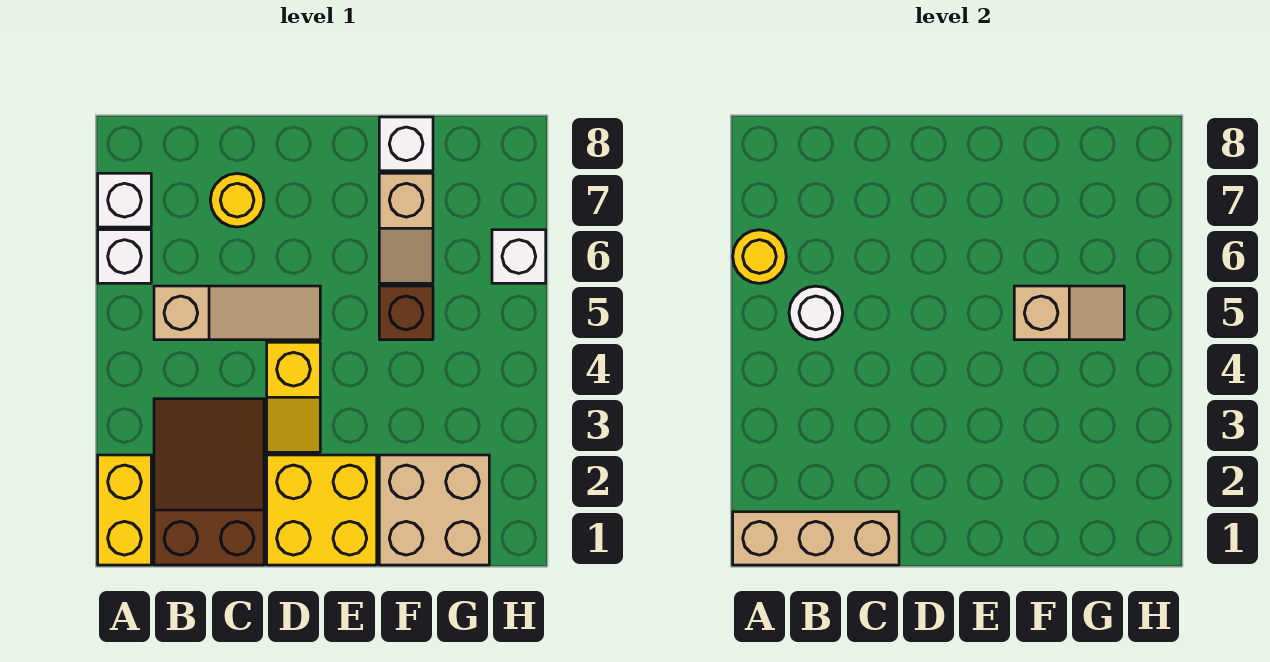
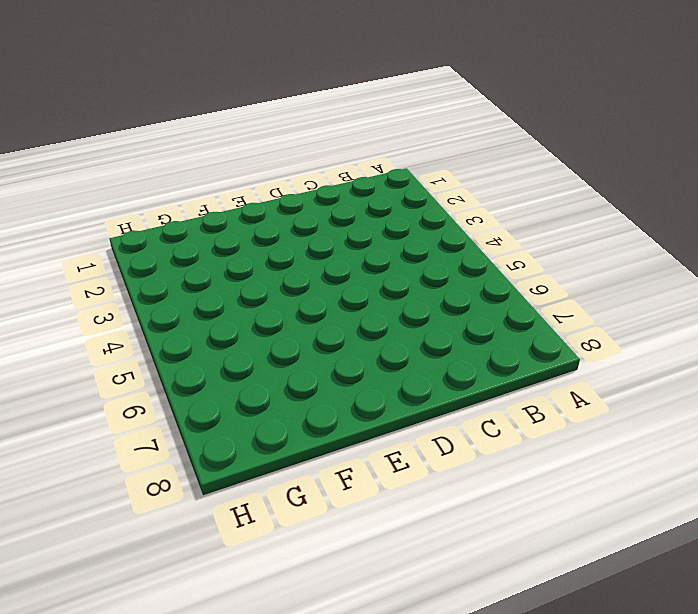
none -> yellow 1x2 brick [98,455,151,565]
none -> white 1x1 brick [98,230,151,283]
none -> white 1x1 brick [98,173,151,227]

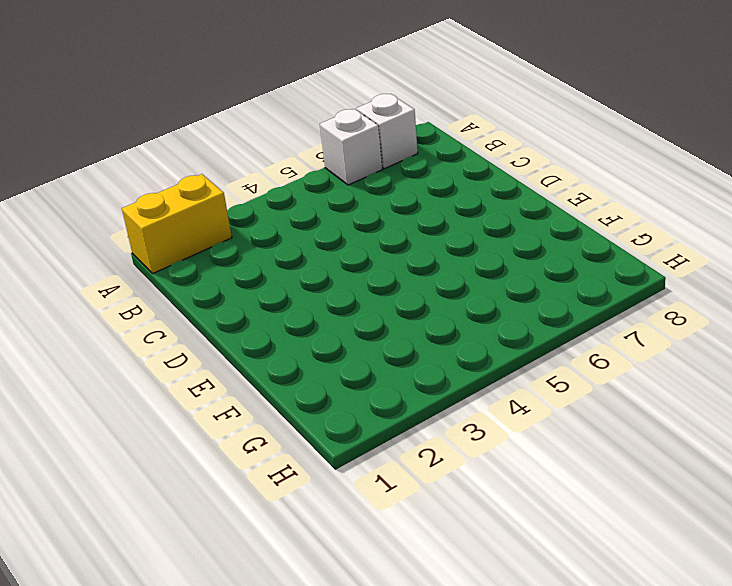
none -> brown 2x3 slope [154,399,264,565]
none -> tan 1x3 slope [154,286,320,340]
none -> yellow 1x1 round brick [210,174,264,227]

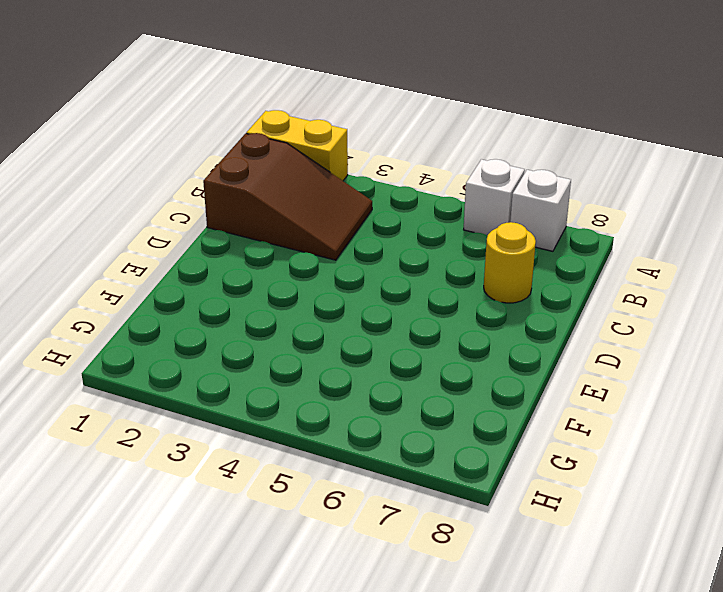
none -> tan 1x3 slope [154,286,320,340]
none -> yellow 2x2 brick [267,455,377,565]
none -> yellow 1x2 slope [267,342,320,452]

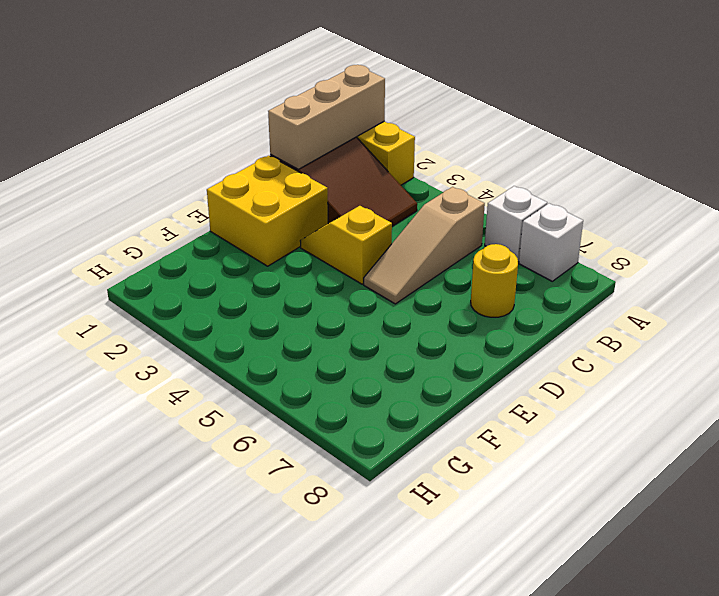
none -> tan 2x2 brick [379,455,489,565]
none -> brown 1x1 brick [379,286,433,340]
none -> tan 1x2 slope [379,173,433,283]

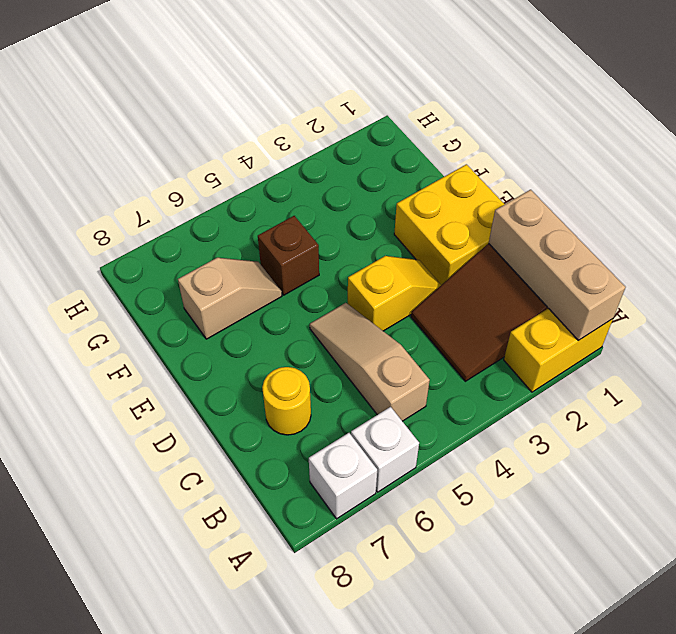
none -> tan 2x2 brick [379,455,489,565]
none -> white 1x1 brick [379,117,433,171]
none -> white 1x1 brick [492,230,546,283]

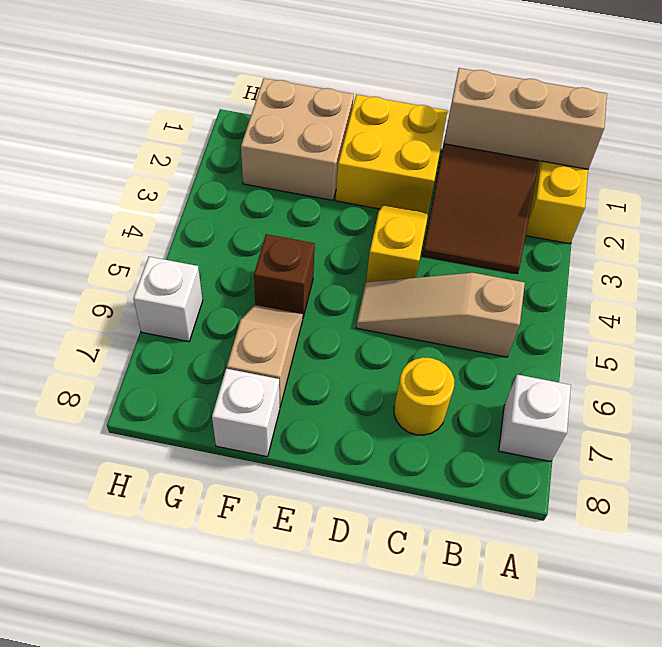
none -> white 1x1 brick [98,230,151,283]
none -> yellow 1x1 round brick [733,230,786,283]
none -> white 1x1 round brick [789,286,843,340]

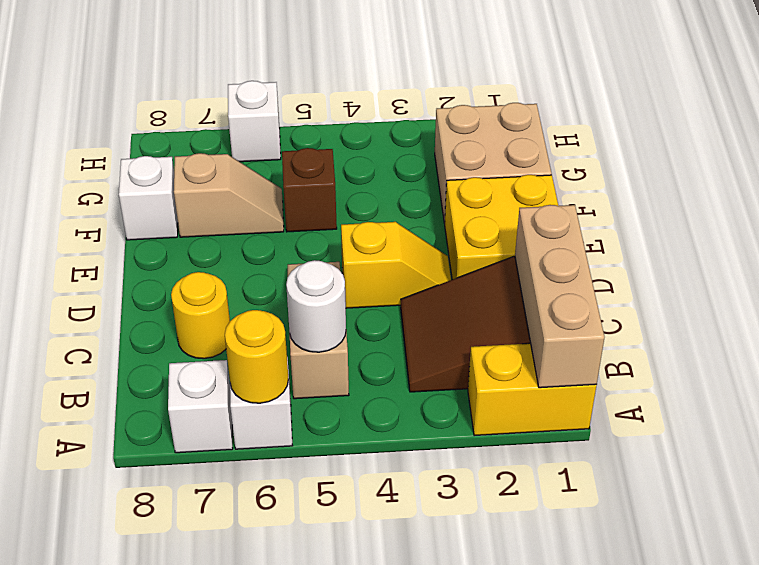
none -> tan 1x2 slope [1014,286,1124,340]

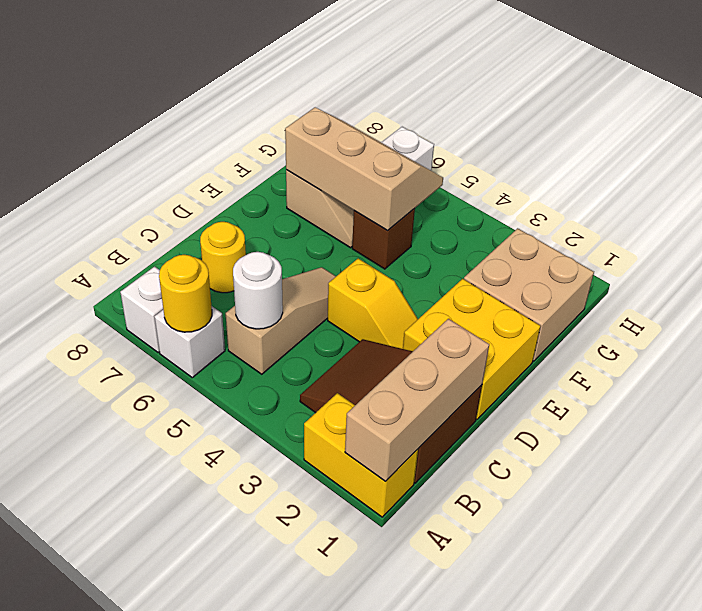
tan 2x3 slope [285,108,443,231] -> tan 1x2 slope [1014,286,1124,340]
none -> white 1x1 brick [379,117,433,171]

